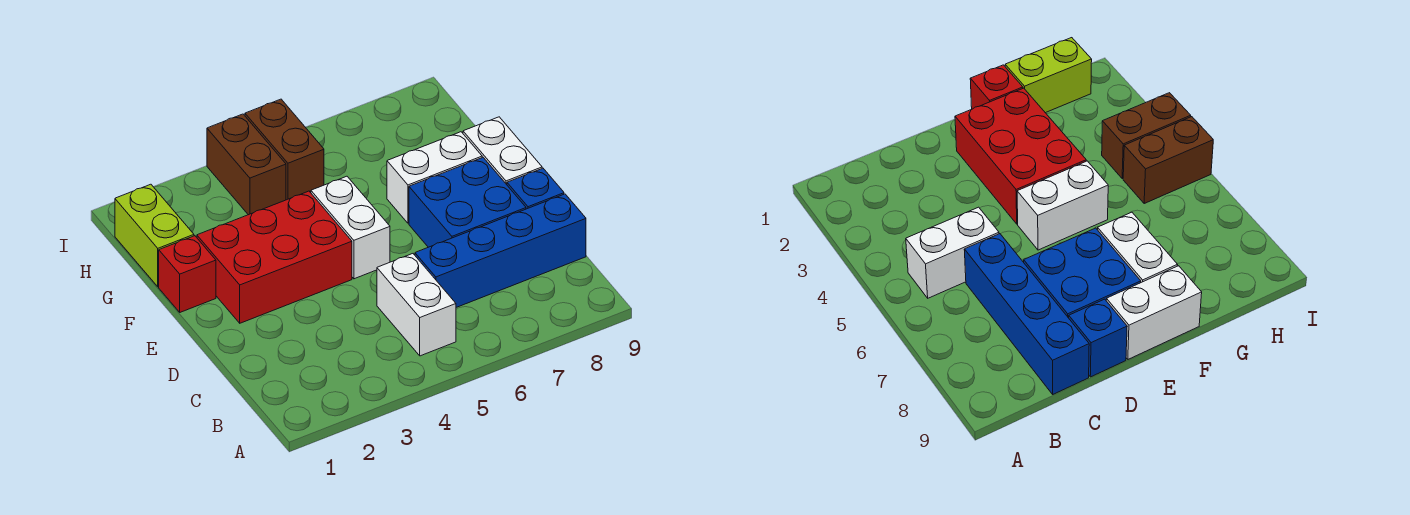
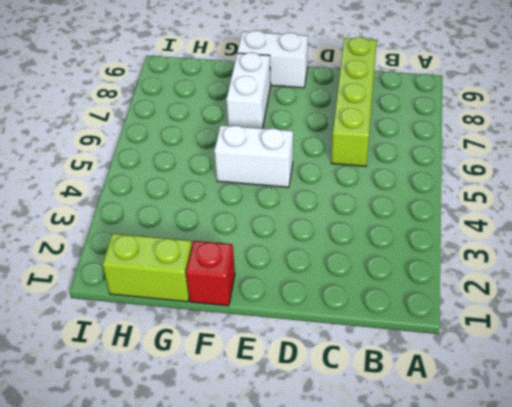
lime 1x4 brick [331,37,377,166] -> blue 1x4 brick [415,194,586,307]
none -> white 1x2 brick [377,254,456,356]
none -> blue 2x2 brick [409,157,526,247]
none -> blue 1x1 brick [507,168,564,209]

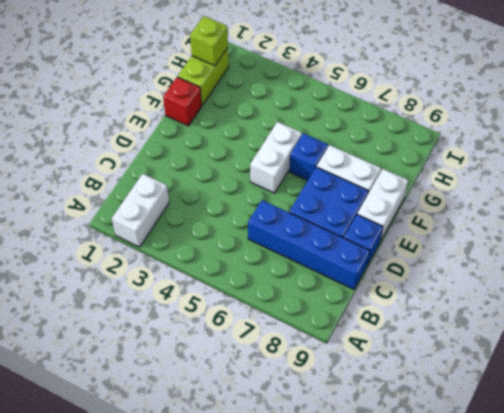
white 1x2 brick [112,174,169,247] -> white 1x2 brick moved to [377,254,456,356]
blue 1x1 brick [289,133,328,180] -> none
lime 1x1 brick [190,16,228,66] -> none
none -> red 2x3 brick [197,191,352,323]
none -> brown 1x2 brick [207,114,286,215]
none -> brown 1x2 brick [245,99,324,200]

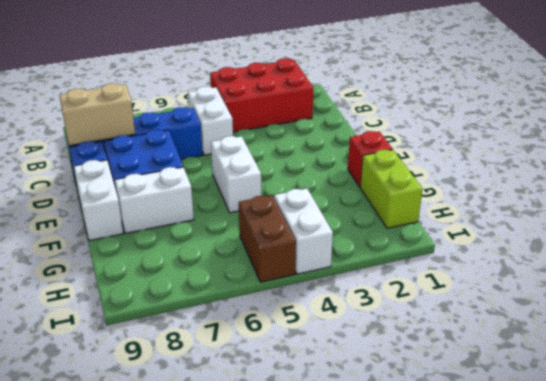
red 2x3 brick [210,58,313,132] -> red 2x3 brick moved to [197,191,352,323]
tan 1x2 brick [59,83,135,146] -> none
white 1x2 brick [274,189,333,274] -> brown 1x2 brick [207,114,286,215]

